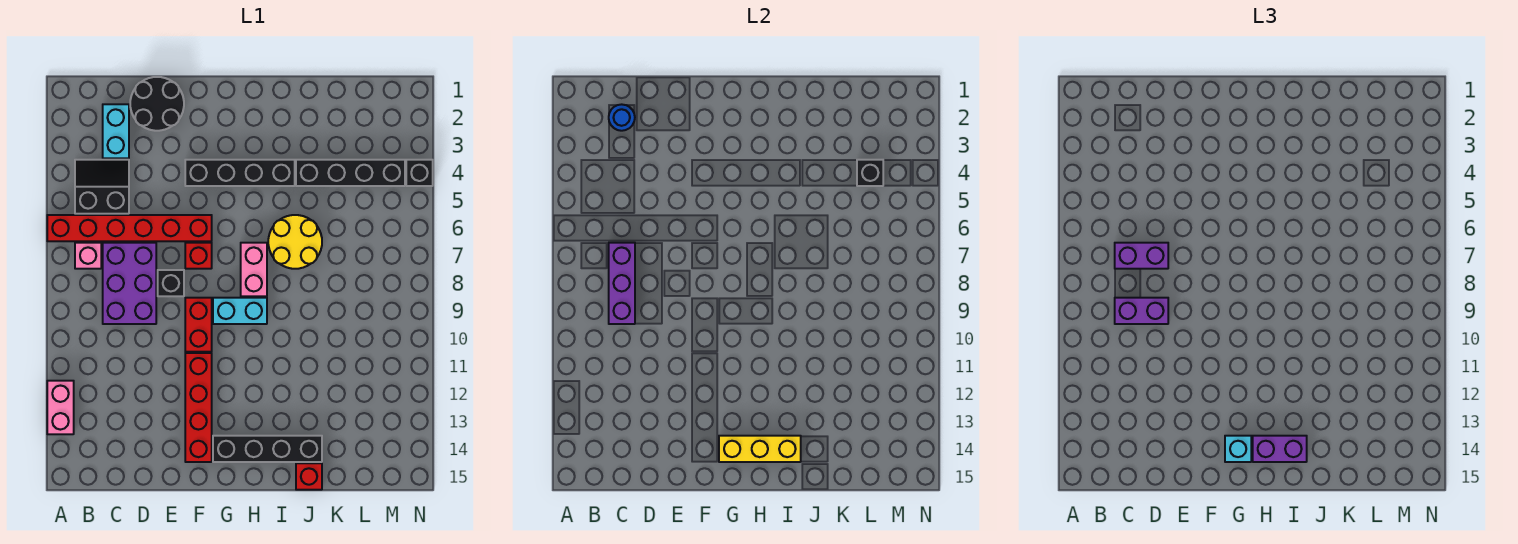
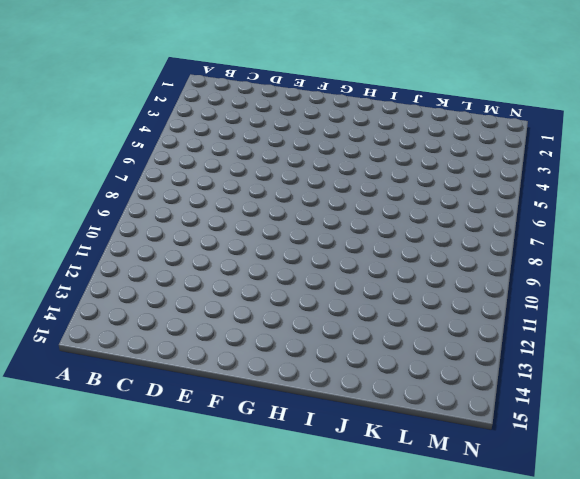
none -> red 1x6 brick [47,215,212,241]
none -> pink 1x2 brick [47,381,74,434]
none -> black 2x2 slope [75,160,129,214]

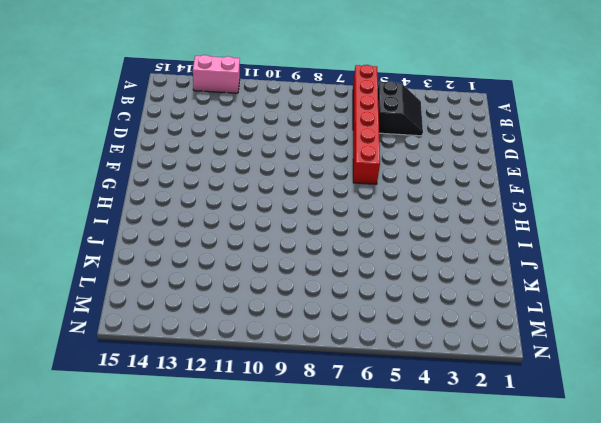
none -> pink 1x1 brick [75,243,101,269]
none -> cyan 1x2 brick [103,104,129,158]
none -> purple 2x3 brick [103,243,156,324]

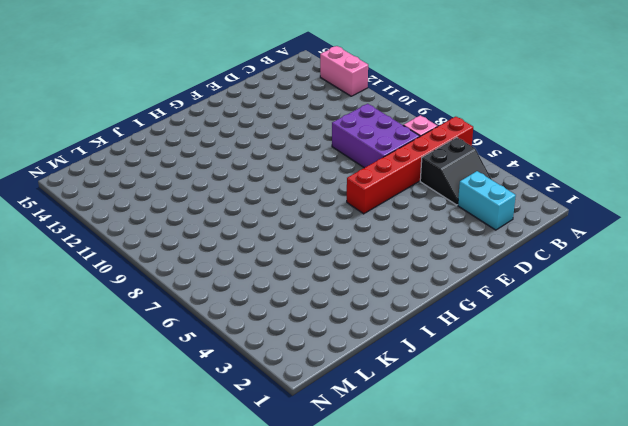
none -> black 2x2 round brick [130,77,184,131]
none -> black 1x1 brick [158,270,184,296]
none -> black 1x4 brick [185,160,295,186]

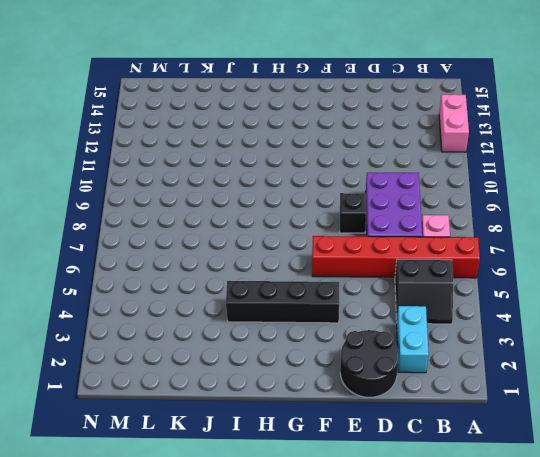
none -> red 1x1 brick [185,243,212,269]
none -> red 1x2 brick [185,298,212,352]
none -> red 1x4 brick [185,353,212,462]

